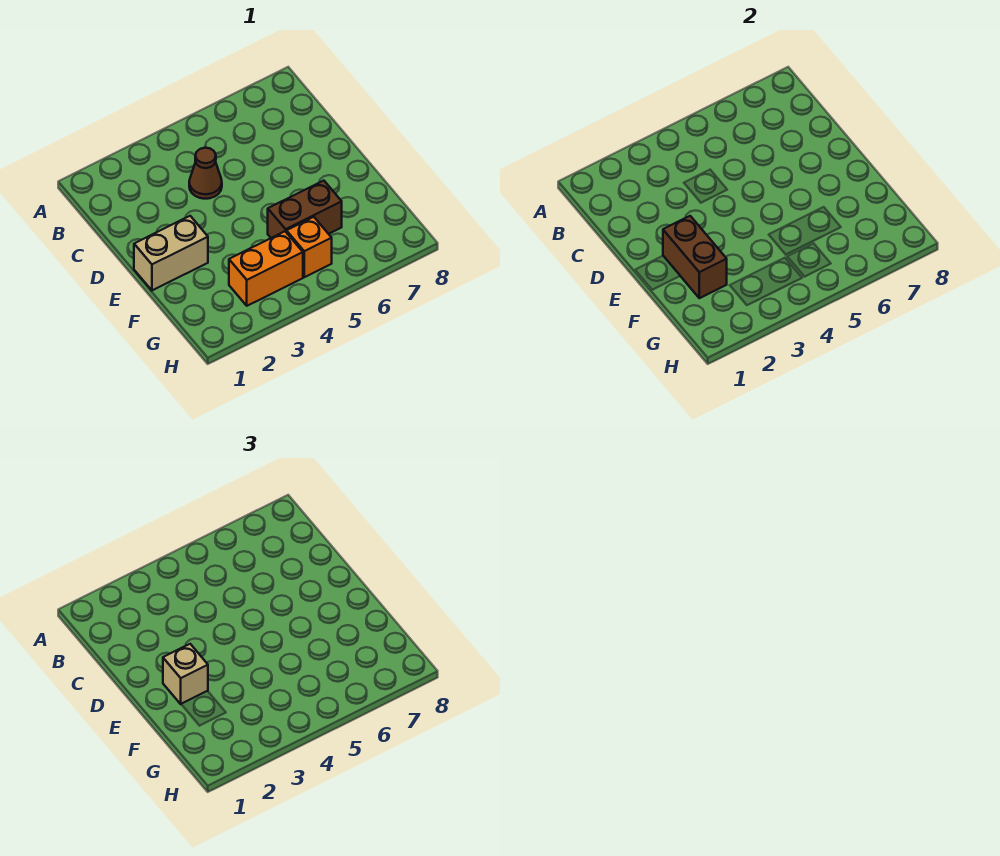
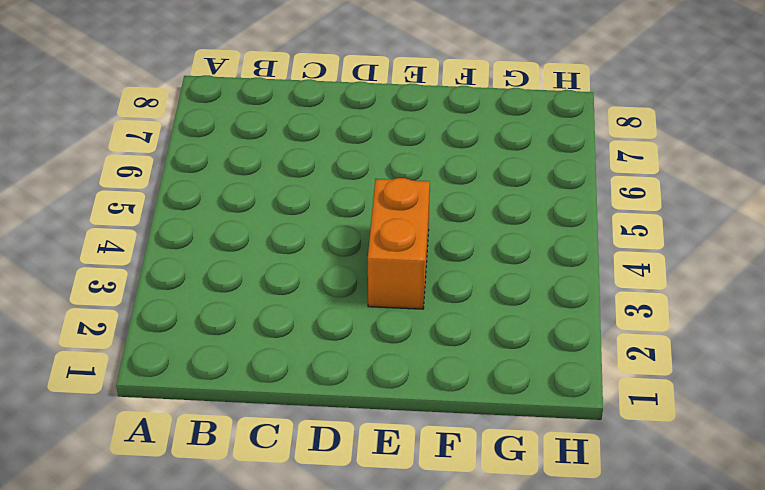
orange 1x2 brick [368,178,430,309] -> orange 1x2 brick moved to [229,231,303,306]
none -> brown 1x1 cone [189,148,222,199]
none -> tan 1x2 brick [134,216,208,290]

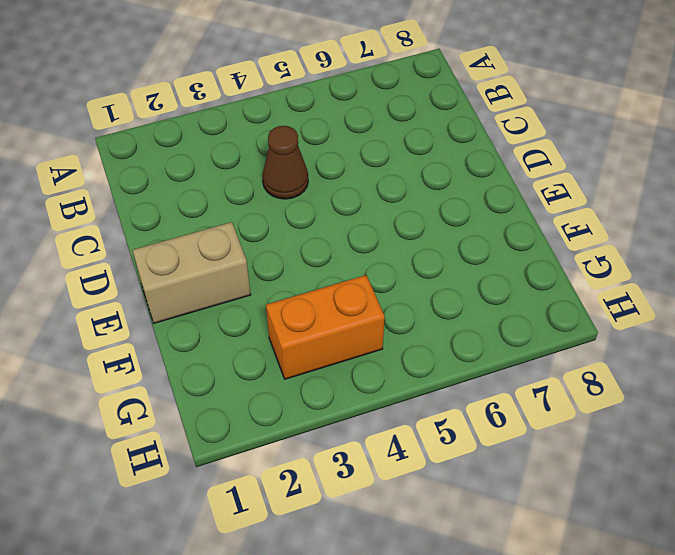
none -> brown 1x2 brick [268,181,342,238]
none -> orange 1x1 brick [287,217,332,277]

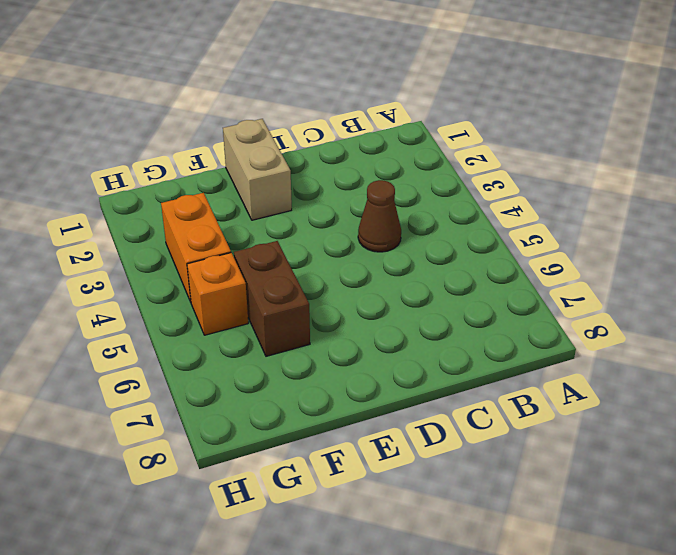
none -> brown 1x2 brick [663,216,727,298]
none -> tan 1x1 brick [163,644,208,704]

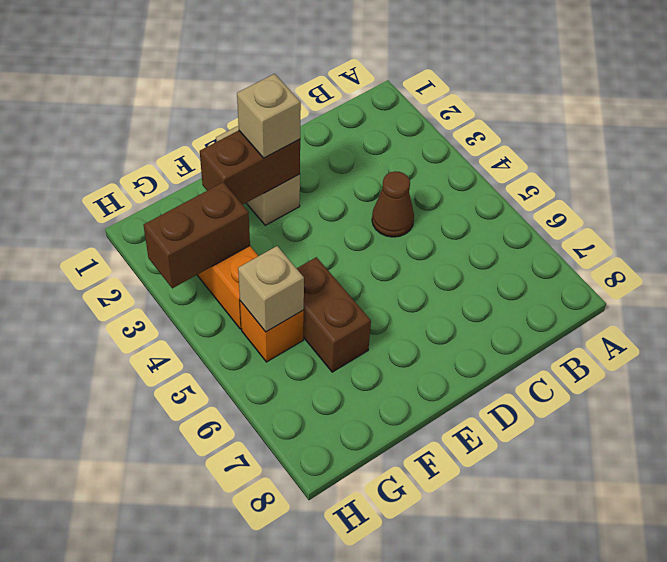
brown 1x2 brick [144,182,250,288] -> none
tan 1x1 brick [238,246,304,332] -> none

